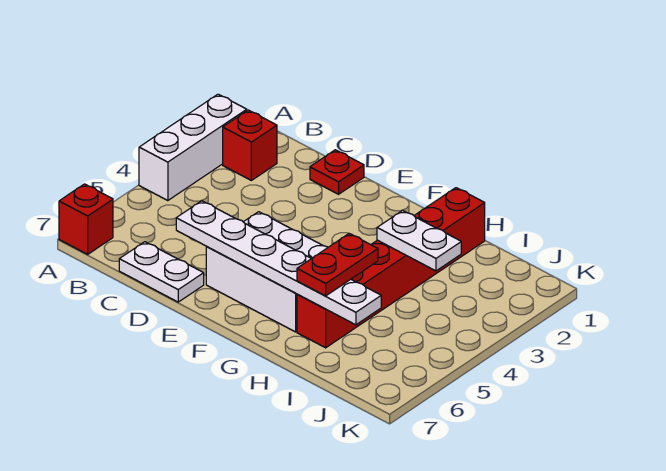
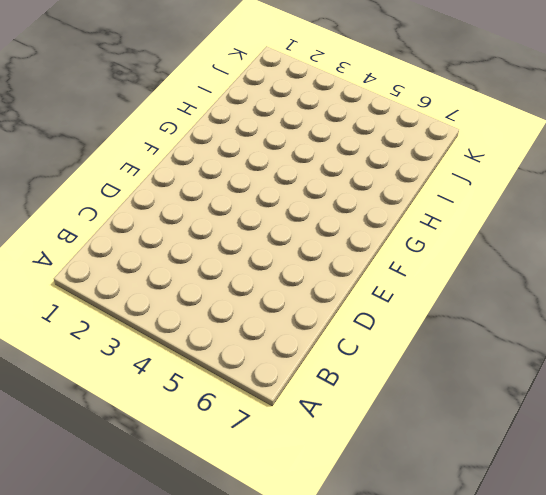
none -> white 1x3 brick [139,94,247,201]
none -> red 1x1 brick [59,184,113,254]

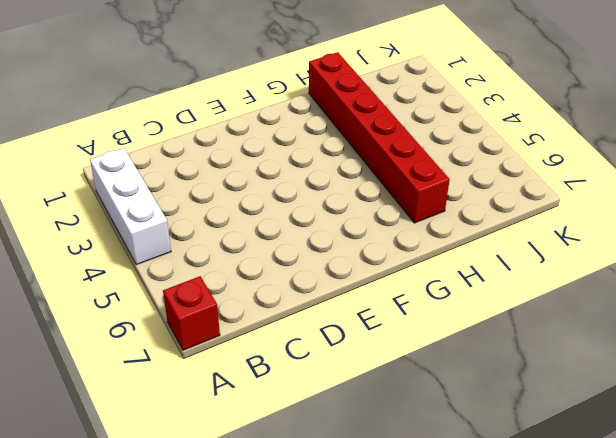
none -> red 1x1 brick [223,110,277,180]
none -> white 1x2 plate [119,242,204,302]

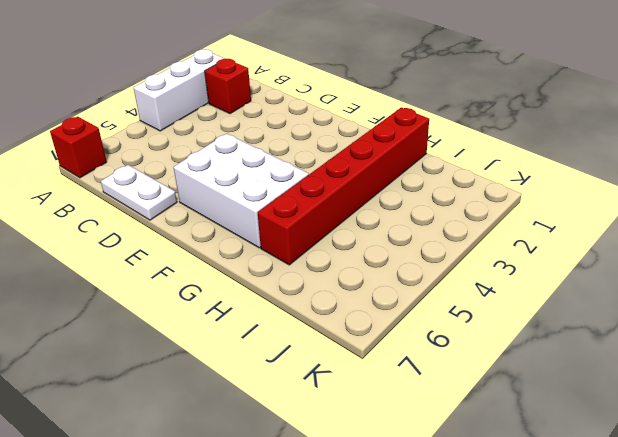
none -> red 1x1 plate [310,150,364,194]
none -> white 1x6 plate [176,201,381,325]

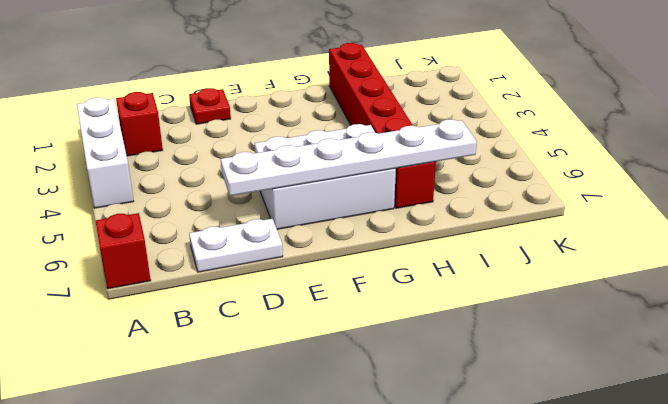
none -> white 1x2 plate [377,211,461,271]
none -> red 1x2 plate [297,234,378,296]

